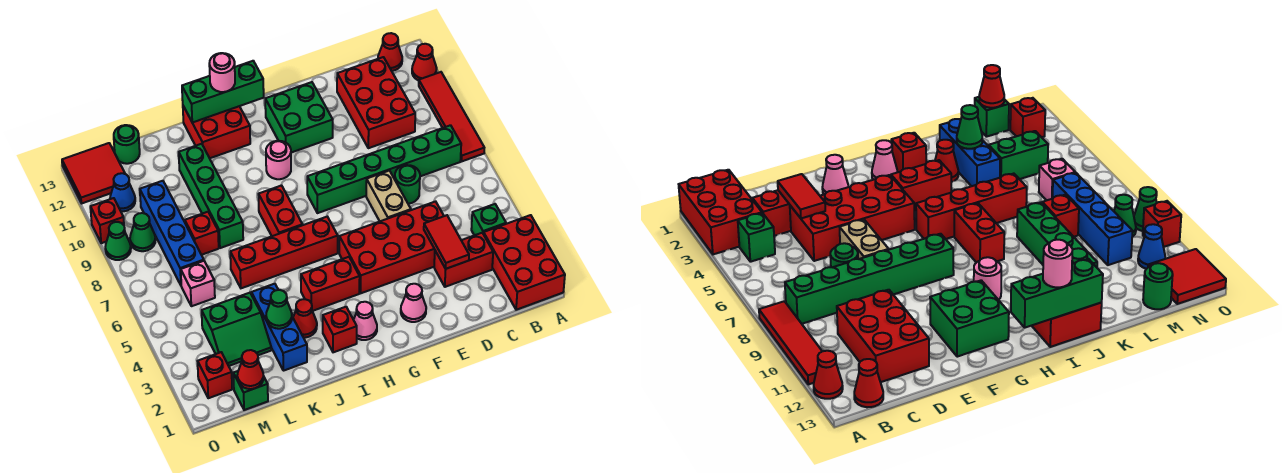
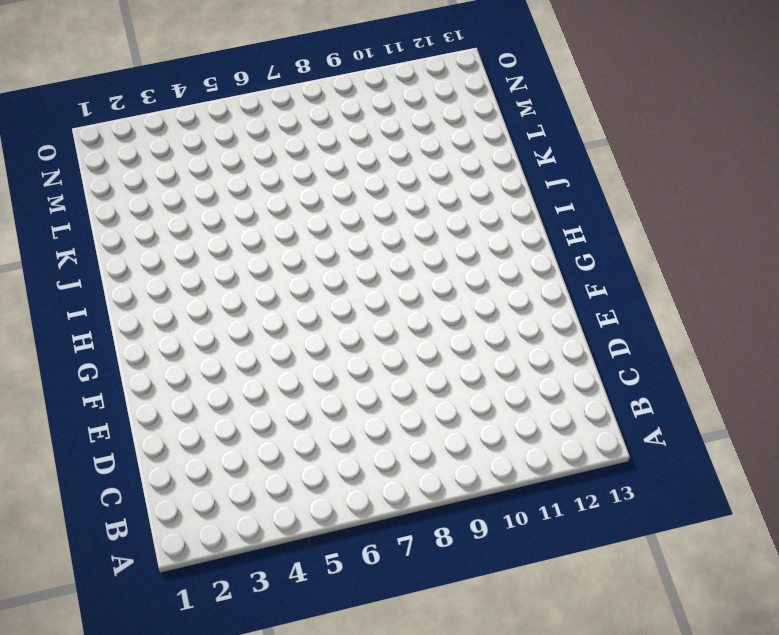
none -> red 2x3 brick [484,215,565,310]
none -> red 1x4 tile [419,72,484,161]
none -> red 1x1 cone [412,44,437,80]
none -> green 1x1 brick [471,204,506,235]

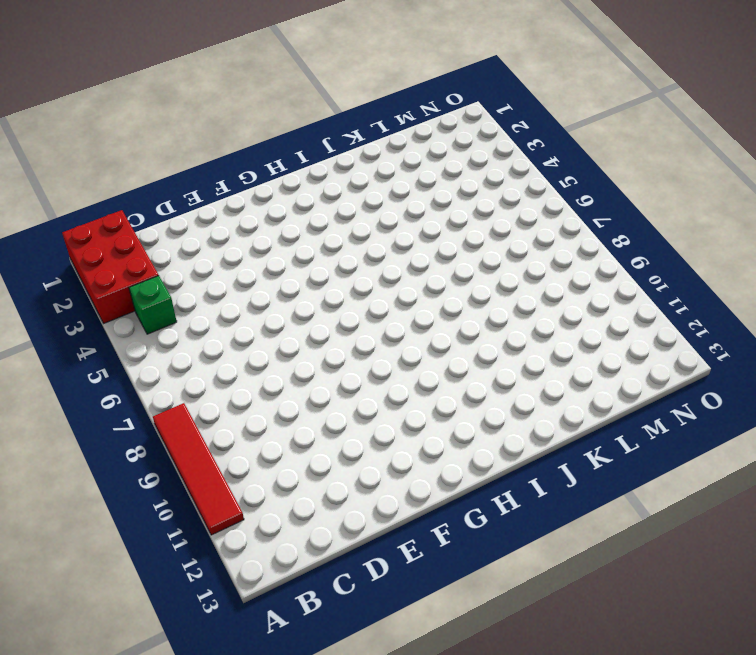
none -> red 1x1 cone [412,44,437,80]
none -> green 1x6 brick [307,125,461,213]
none -> red 1x1 cone [378,33,402,71]
none -> red 1x2 brick [434,233,493,287]

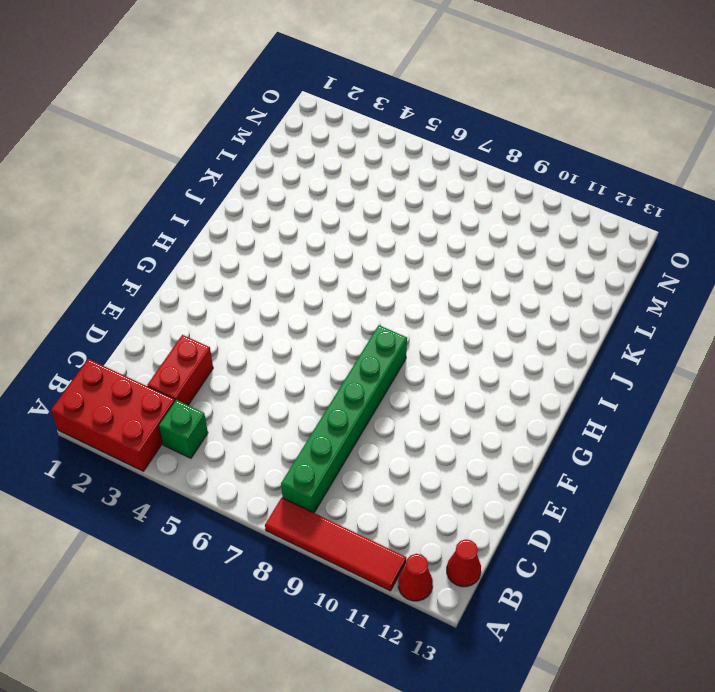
none -> red 2x3 brick [337,57,415,148]
none -> red 2x4 brick [339,201,444,293]
none -> green 1x1 round brick [395,165,420,204]
none -> tan 1x2 brick [366,171,411,221]

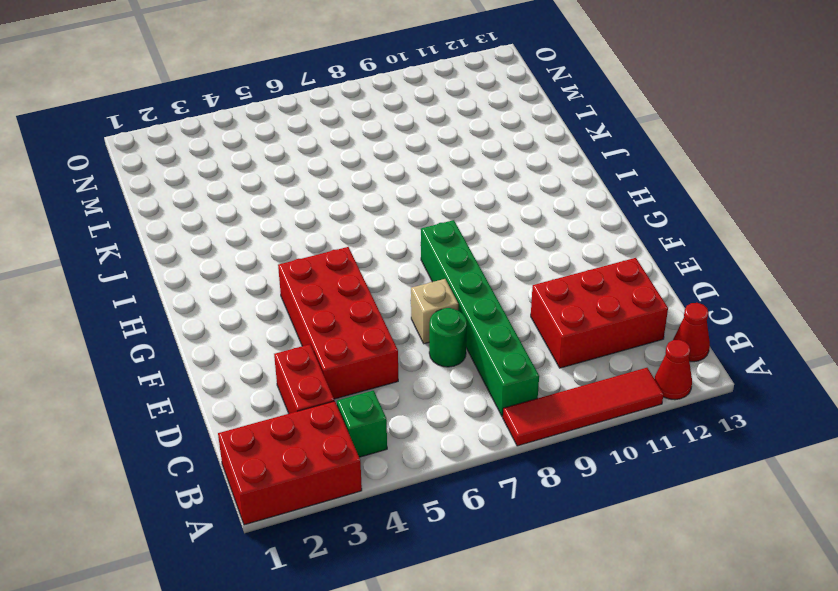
tan 1x1 brick [411,279,458,344] -> tan 1x2 brick [366,171,411,221]
none -> pink 1x1 cone [401,284,426,322]
none -> green 2x2 brick [265,82,333,153]
none -> pink 1x1 cone [354,302,377,340]
none -> red 1x2 brick [301,257,360,311]

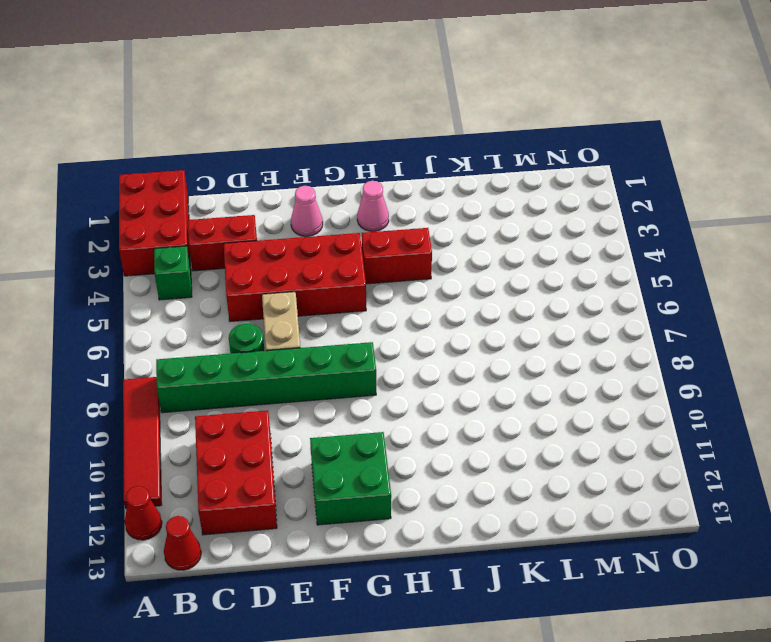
none -> red 1x4 brick [230,217,338,288]
none -> pink 1x1 round brick [266,141,291,179]
none -> red 1x1 brick [323,307,357,352]
none -> red 1x2 brick [258,185,302,236]

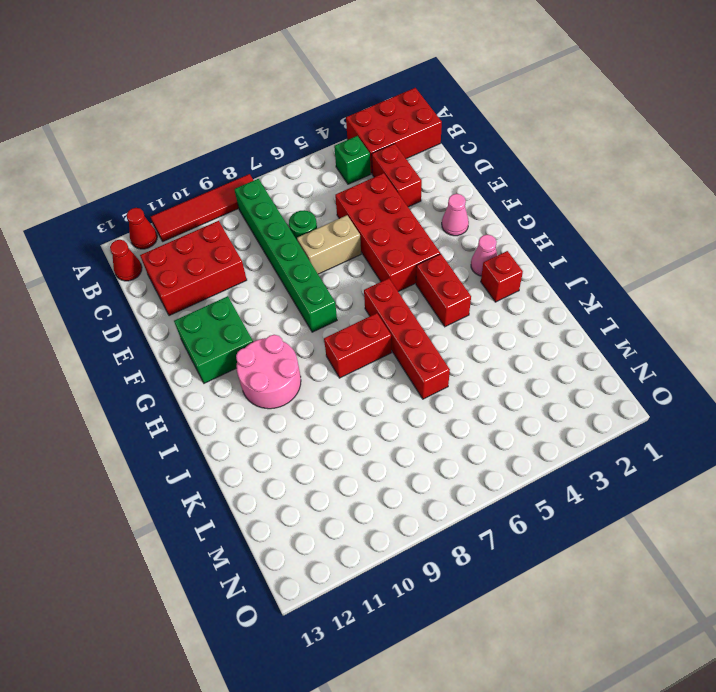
pink 2x2 round brick [236,335,301,409] -> pink 1x1 round brick [266,141,291,179]
none -> red 2x2 brick [183,106,250,158]
none -> red 1x1 cone [293,299,317,338]
none -> blue 1x3 brick [251,284,307,371]
none -> green 1x4 brick [179,144,243,248]

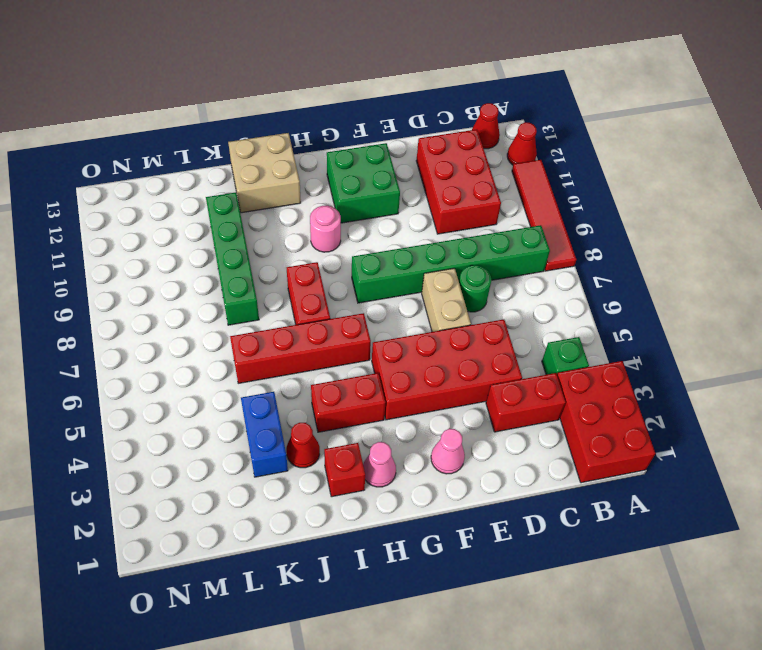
tan 2x2 brick [228,133,301,213] -> red 2x2 brick [183,106,250,158]
blue 1x2 brick [241,392,288,477] -> blue 1x3 brick [251,284,307,371]
none -> green 2x2 slope [202,293,271,366]
none -> red 1x1 brick [185,212,219,255]
none -> green 1x1 brick [233,371,268,410]
none -> pink 1x1 brick [181,261,215,306]

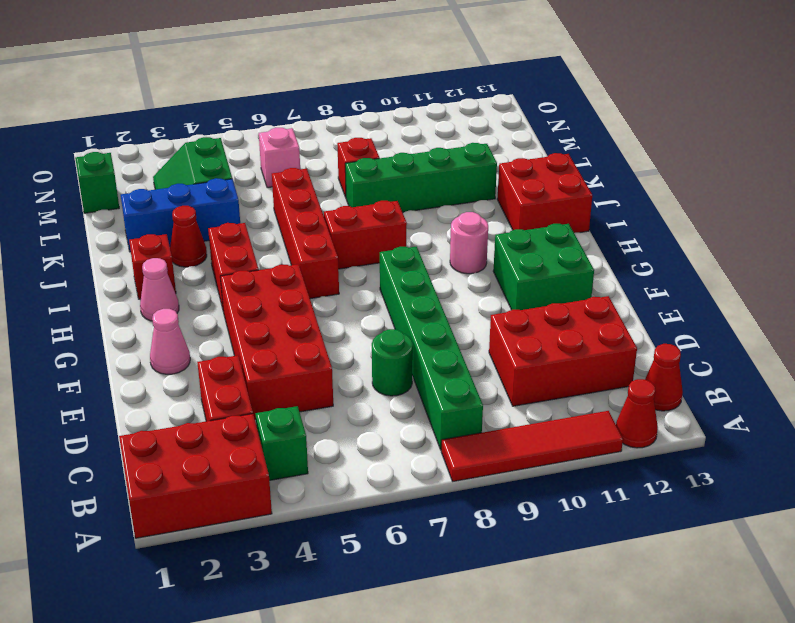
none -> tan 1x2 brick [366,171,411,221]
none -> blue 1x4 brick [140,181,204,285]
none -> green 1x1 round brick [114,125,140,164]
none -> red 1x1 brick [198,352,232,398]

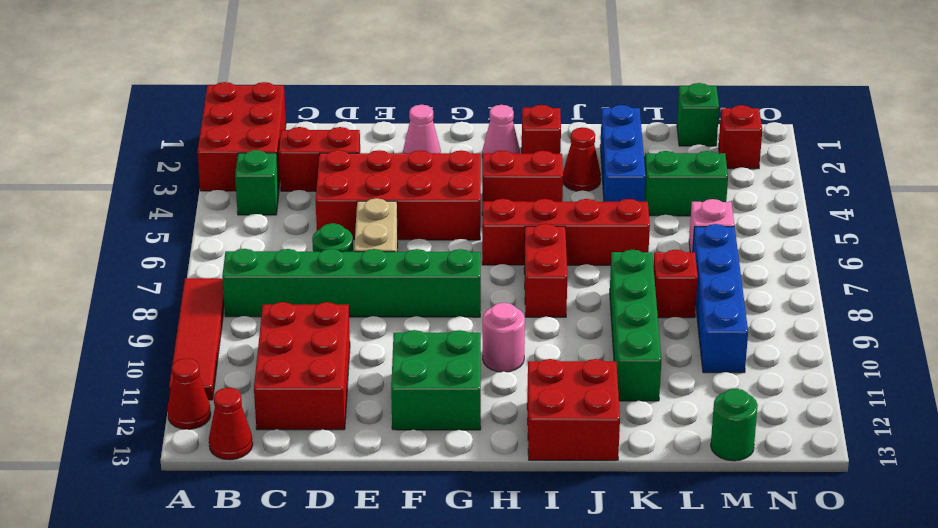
none -> green 1x1 cone [130,213,155,251]
none -> blue 1x1 cone [110,173,135,211]
none -> red 2x2 tile [62,143,125,203]
none -> green 1x1 cone [105,222,131,260]

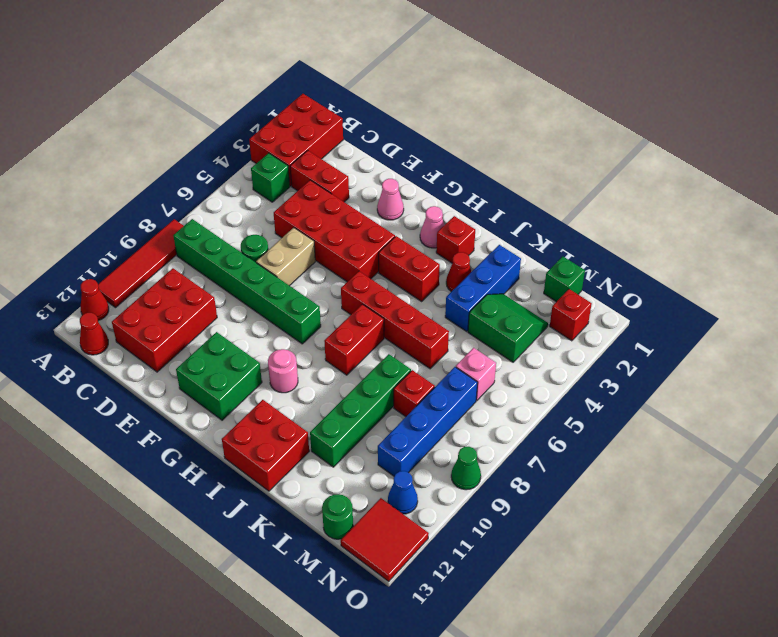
none -> green 1x1 cone [130,213,155,251]
none -> red 1x1 brick [90,198,124,243]
none -> red 1x2 tile [424,215,469,269]
none -> green 1x3 brick [182,61,264,122]

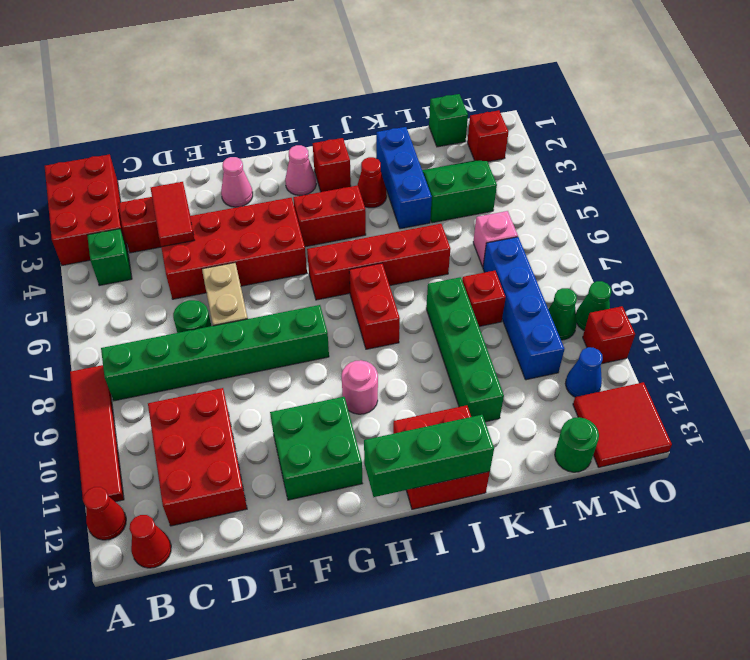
none -> green 1x1 cone [266,290,292,329]
none -> red 1x1 cone [237,350,263,389]
none -> pink 1x1 round brick [209,53,235,92]

